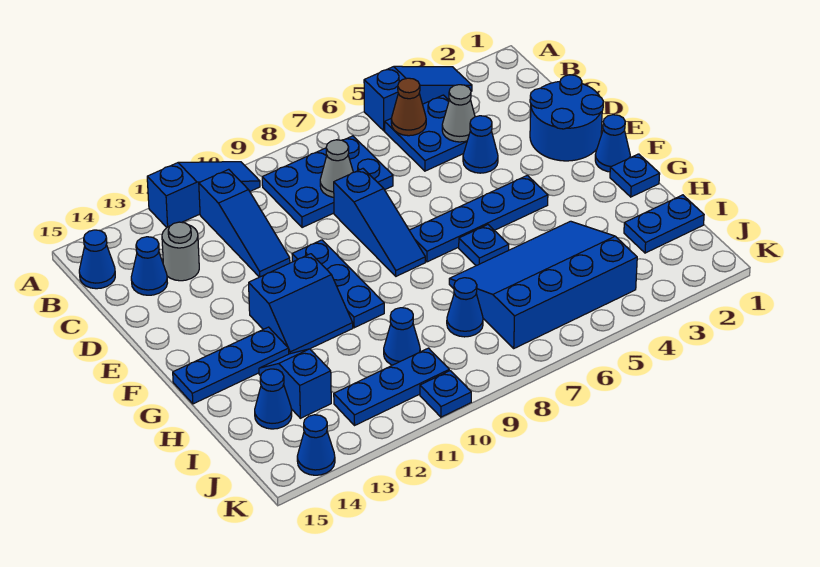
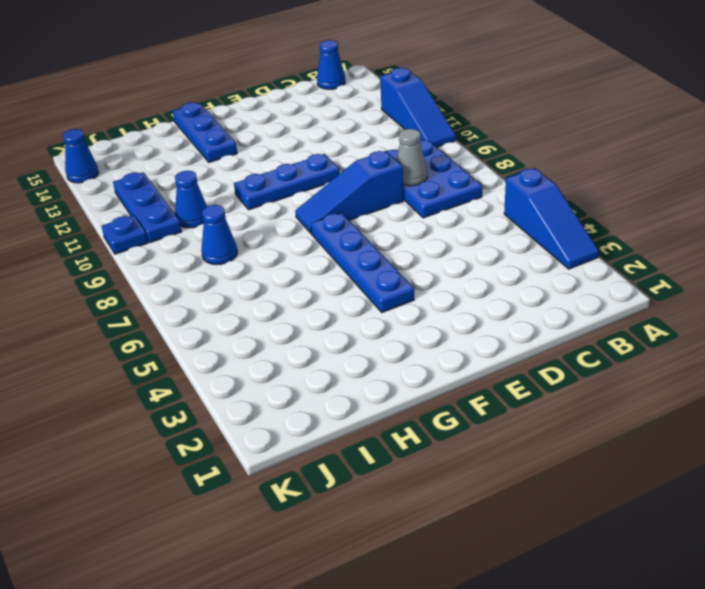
none -> blue 2x2 plate [385,95,467,171]
none -> blue 1x3 slope [199,169,290,277]
none -> grey 1x1 round brick [162,222,199,281]
none -> blue 1x1 cone [131,237,167,295]

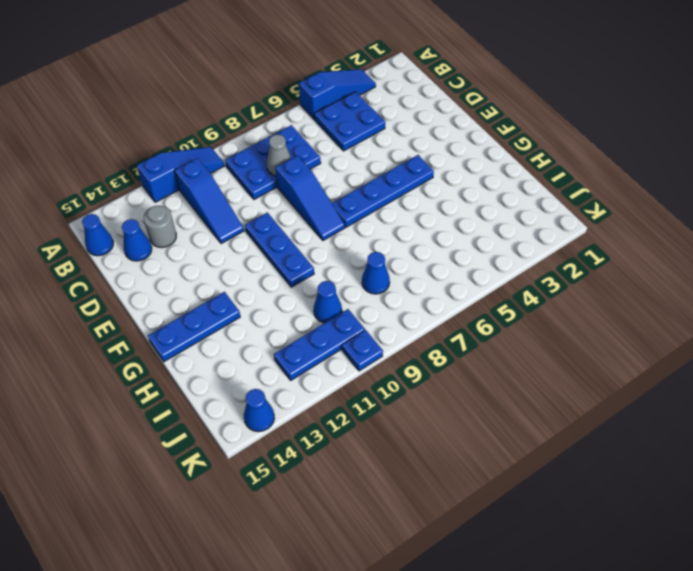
none -> blue 2x2 round brick [530,75,603,161]
none -> blue 1x1 cone [463,116,498,173]
none -> blue 1x1 cone [595,115,630,172]
none -> blue 2x2 slope [249,254,353,354]

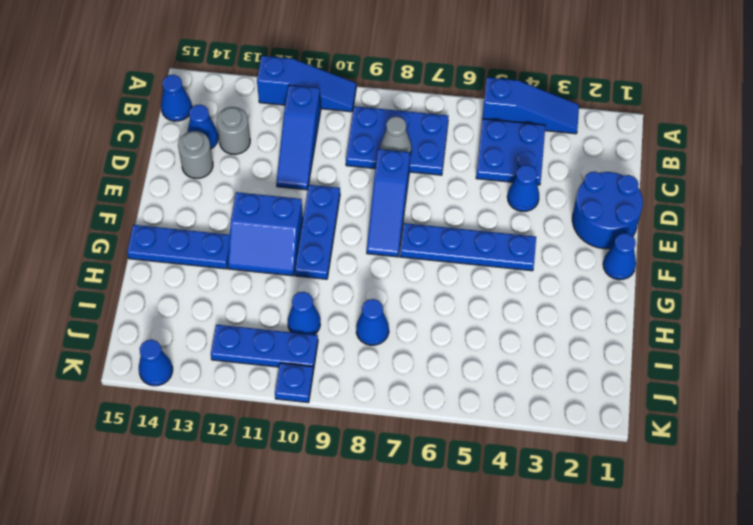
grey 1x1 round brick [178,131,213,178] -> none
none -> blue 1x1 plate [610,154,660,197]
none -> blue 1x1 plate [459,225,509,266]
none -> blue 3x4 slope [449,221,637,348]
none -> blue 1x2 slope [259,349,331,418]

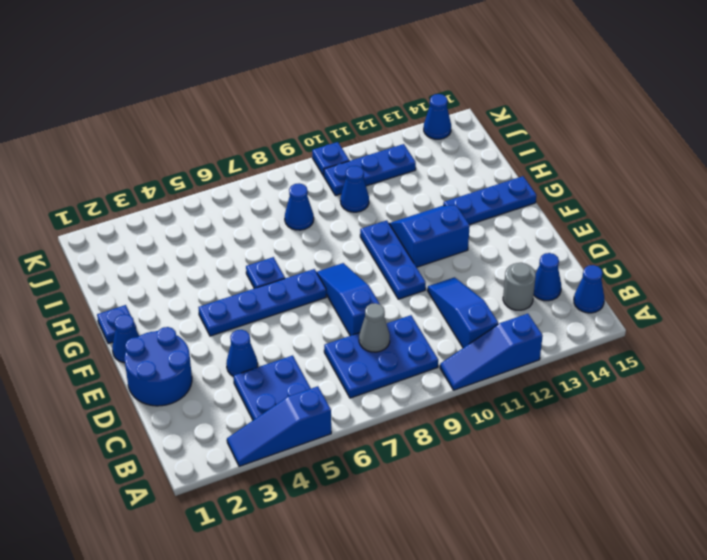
none -> blue 3x4 slope [449,221,637,348]
none -> blue 1x2 slope [259,349,331,418]
none -> blue 1x2 plate [624,195,704,253]
none -> blue 1x1 cone [255,369,292,429]

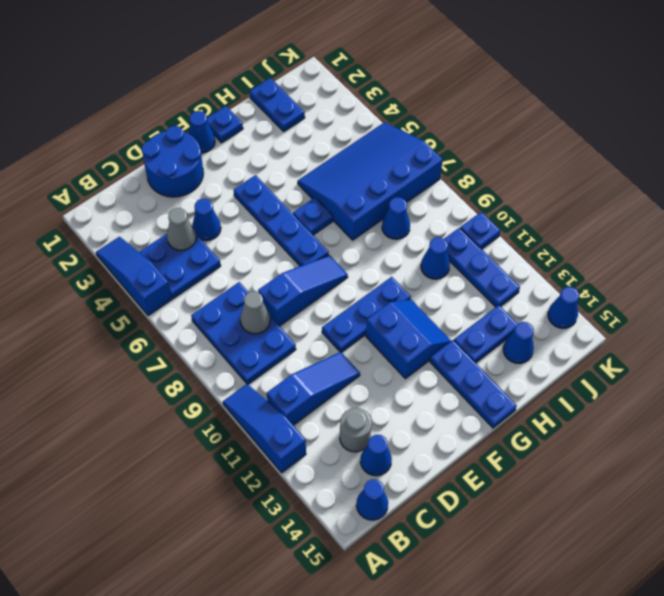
blue 3x4 slope [298,122,443,240] -> blue 3x4 slope turned to [449,221,637,348]
blue 1x2 plate [454,305,517,363] -> blue 1x2 slope [259,349,331,418]
none -> brown 1x1 cone [391,78,426,136]

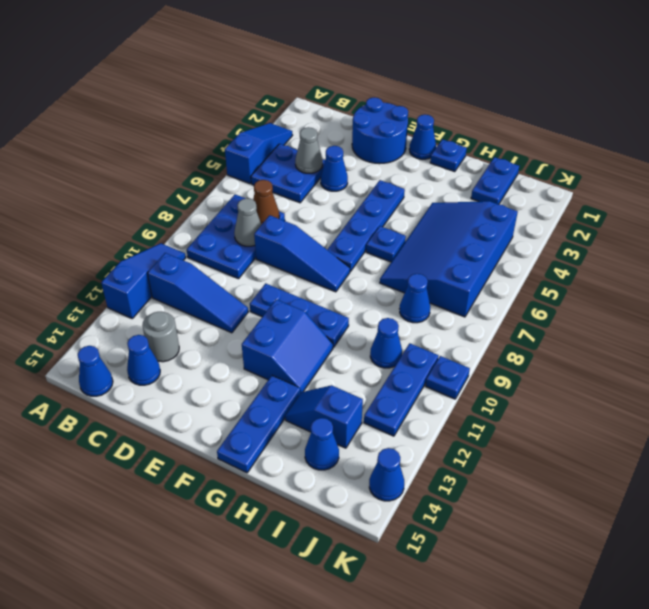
brown 1x1 cone [253,180,279,224] -> brown 1x1 cone moved to [391,78,426,136]

